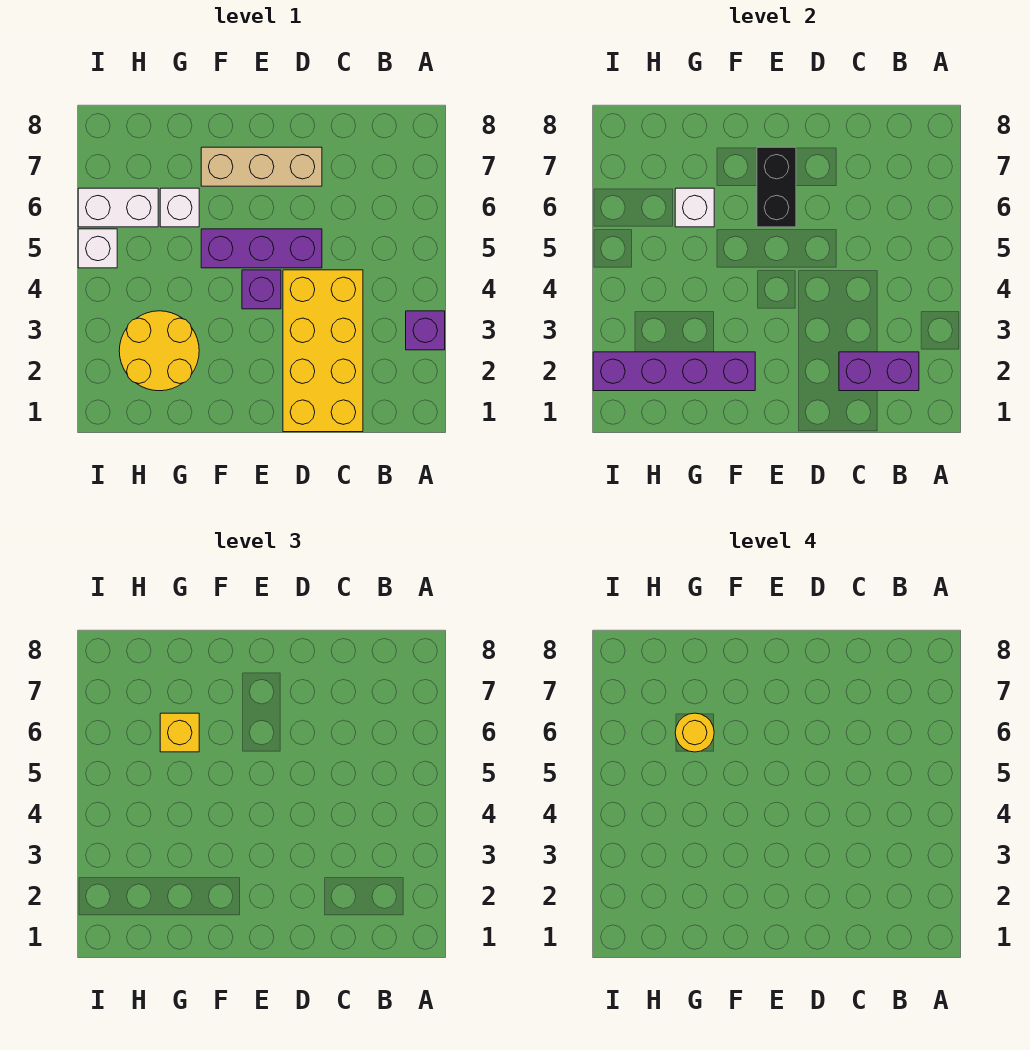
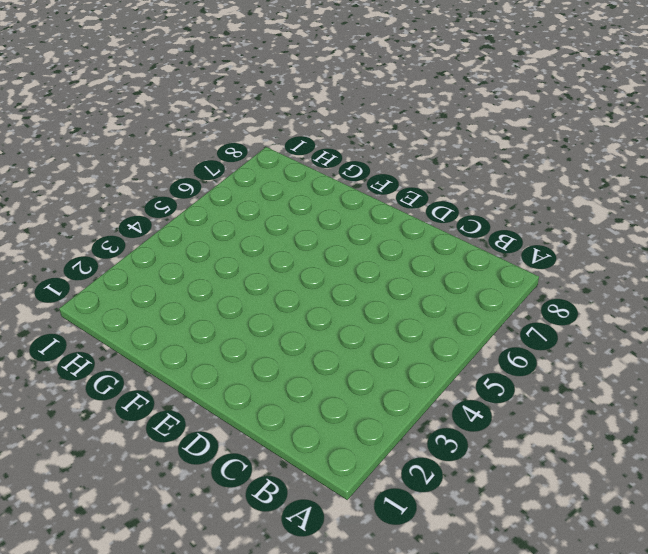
none -> purple 1x1 brick [406,311,445,350]
none -> yellow 2x4 brick [283,270,363,432]
none -> purple 1x3 brick [201,229,322,268]

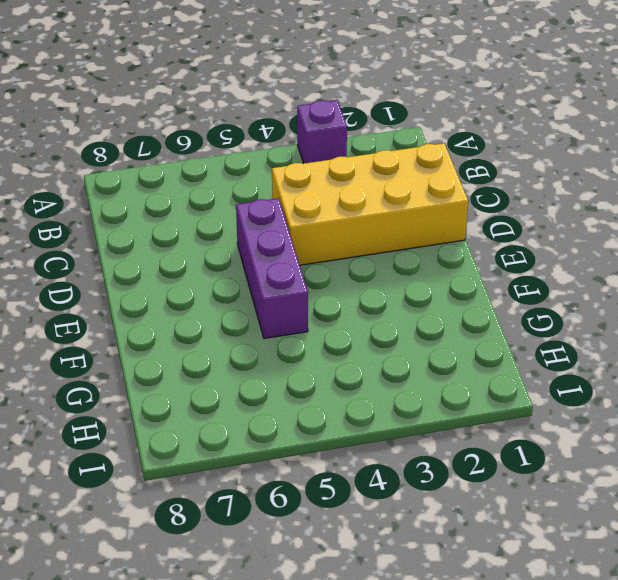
none -> tan 1x3 brick [201,147,322,186]
none -> purple 1x1 brick [242,270,281,309]
none -> yellow 2x2 round brick [119,311,199,391]

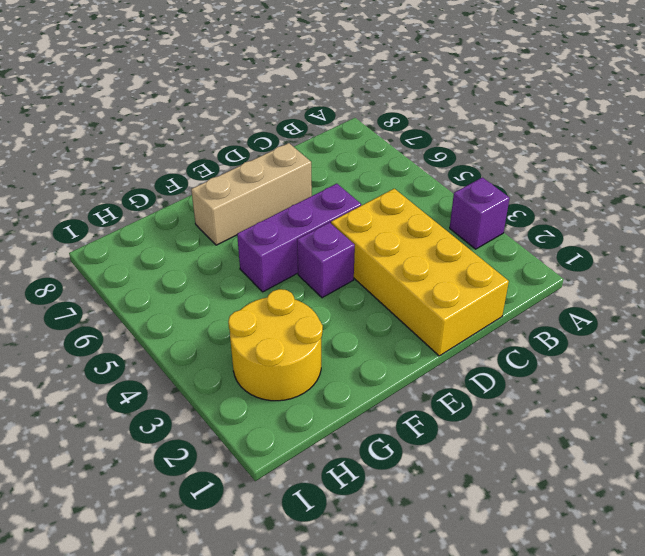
none -> white 1x1 brick [160,188,199,227]
none -> white 1x2 brick [78,188,158,227]
none -> white 1x1 brick [78,229,117,268]

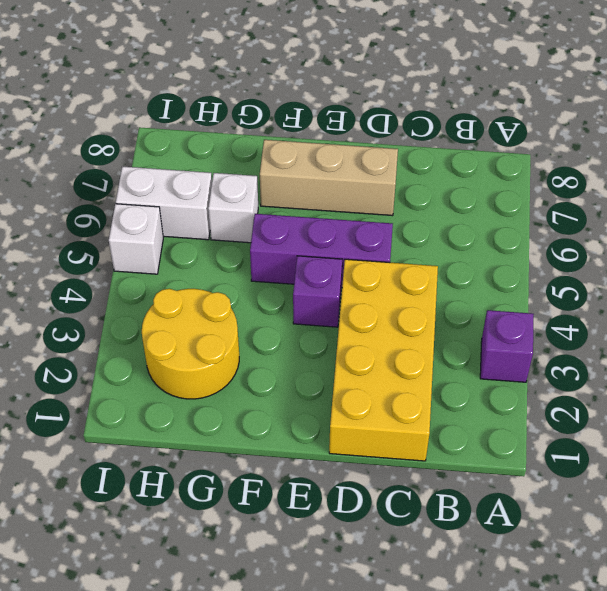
none -> purple 1x2 brick [839,352,919,391]
none -> black 1x2 brick [757,147,796,227]
none -> purple 1x4 brick [593,352,755,391]

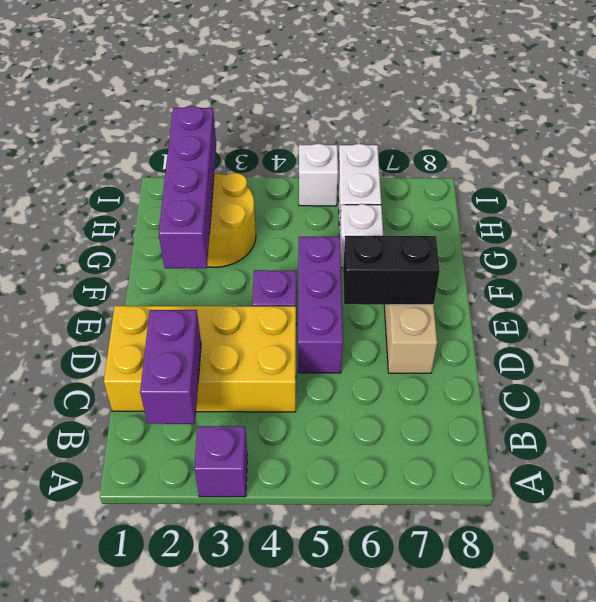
none -> white 1x1 brick [675,188,714,227]
none -> yellow 1x1 brick [160,713,199,752]
none -> yellow 1x1 round brick [675,713,714,752]

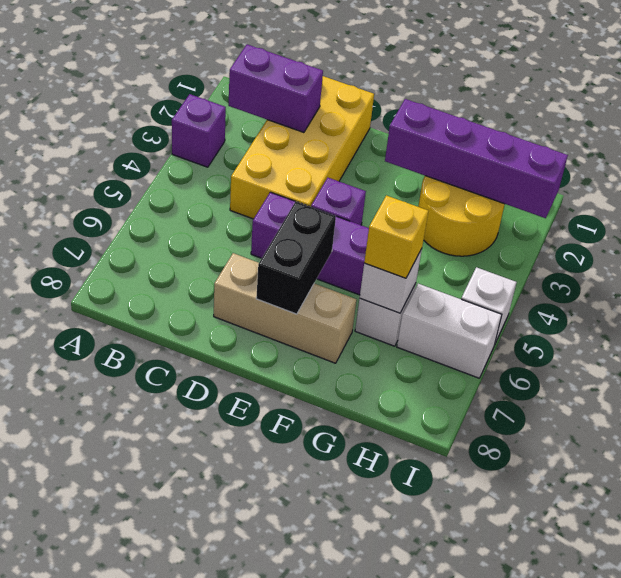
none -> yellow 1x1 round brick [675,713,714,752]

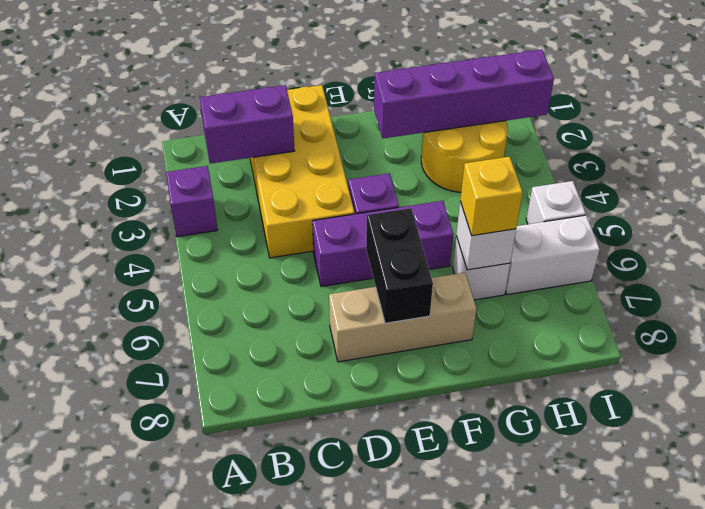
none -> yellow 1x1 round brick [675,713,714,752]

